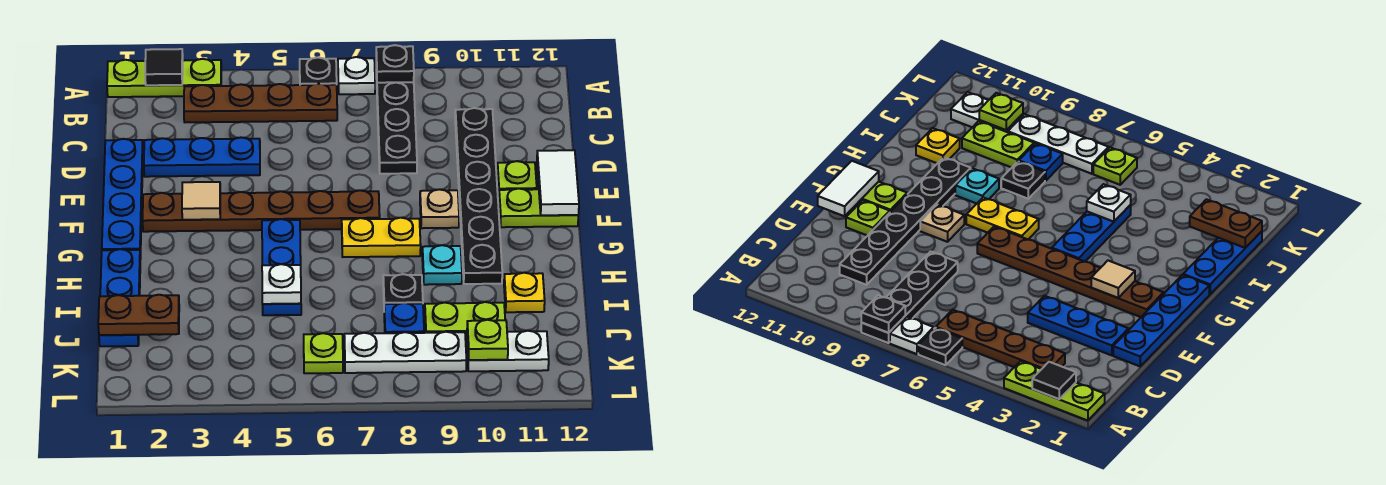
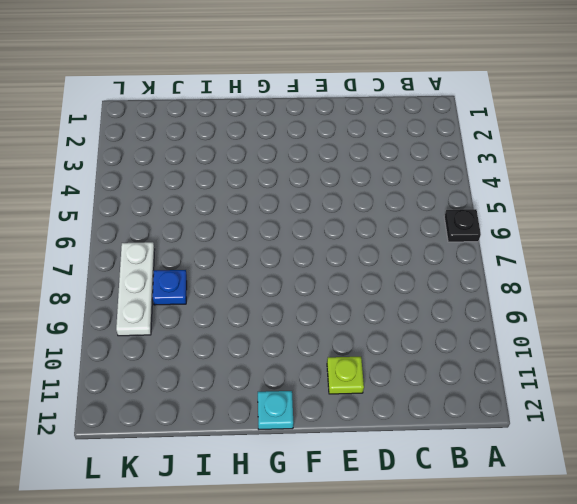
cyan 1x1 plate [258,391,293,429] -> cyan 1x1 plate moved to [422,245,462,285]
none -> lime 1x3 plate [107,59,221,97]
none -> white 1x1 plate [338,57,375,94]
none -> black 1x4 plate [376,66,417,174]
none -> brown 1x4 plate [184,84,337,122]

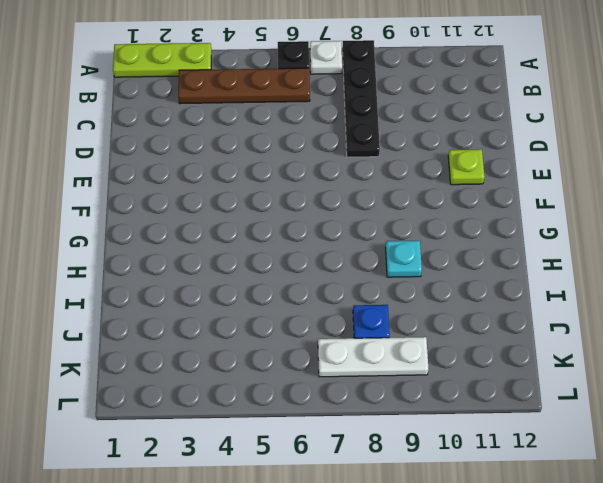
none -> black 1x6 plate [455,108,502,284]
none -> blue 1x4 plate [102,139,143,259]
none -> blue 1x3 plate [144,137,260,177]
none -> brown 1x6 plate [143,190,380,232]

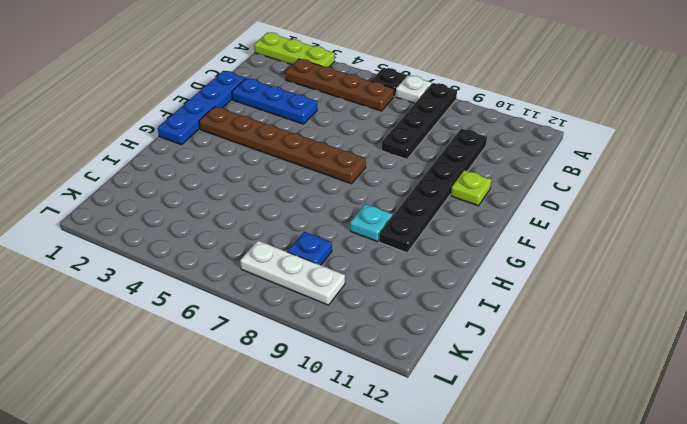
none -> tan 1x1 plate [420,189,459,228]
none -> lime 1x2 plate [499,189,578,227]
none -> blue 1x3 plate [262,219,301,315]
none -> yellow 1x2 plate [342,218,421,257]

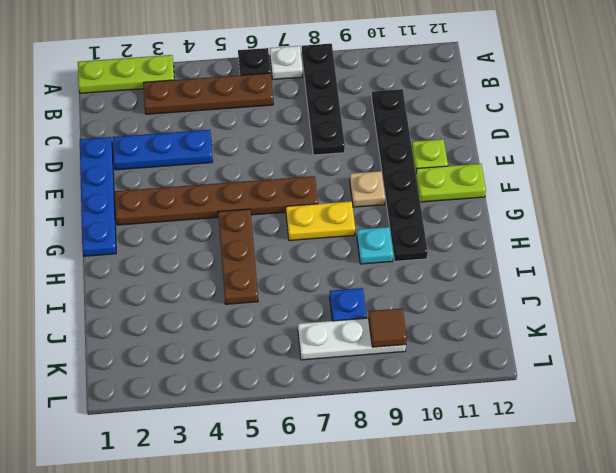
brown 1x3 plate [218,209,258,304] -> blue 1x3 plate [262,219,301,315]
brown 1x1 tile [369,308,407,347] -> none
none -> blue 1x3 plate [99,249,140,346]
none -> black 1x1 plate [383,274,423,304]
none -> yellow 1x1 plate [504,273,545,312]
none -> lime 1x2 plate [425,302,505,342]

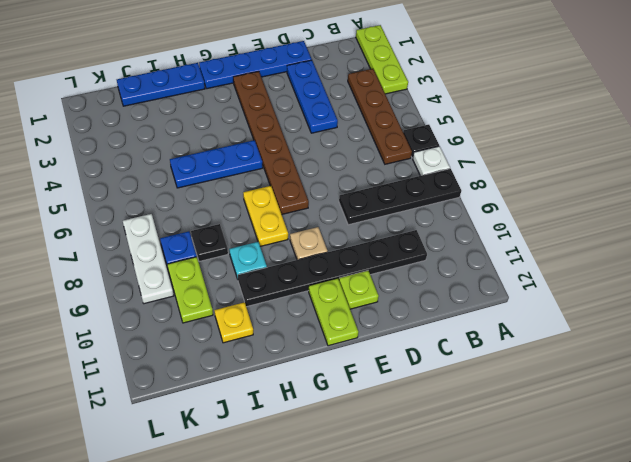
none -> lime 1x1 plate [304,333,343,373]
none -> white 1x2 plate [467,331,549,371]
none -> black 1x1 tile [145,49,183,85]
none -> black 1x1 plate [376,45,414,83]

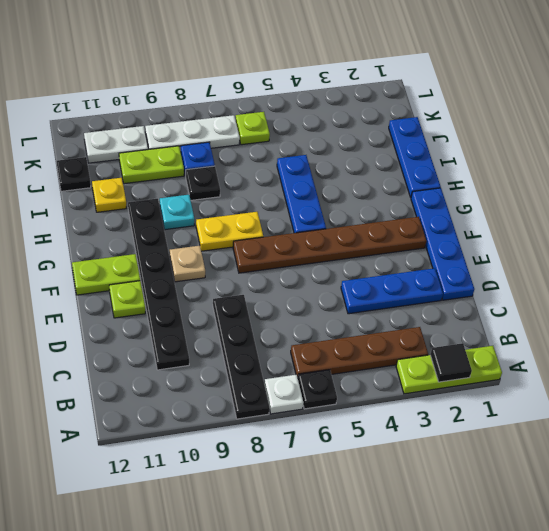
black 1x1 plate [57,157,91,191] -> black 1x1 plate moved to [376,45,414,83]
none -> white 1x2 tile [537,150,579,215]
none -> tan 1x1 tile [182,182,220,220]
none -> white 1x1 plate [262,264,301,304]
none -> brown 1x2 plate [98,295,179,335]

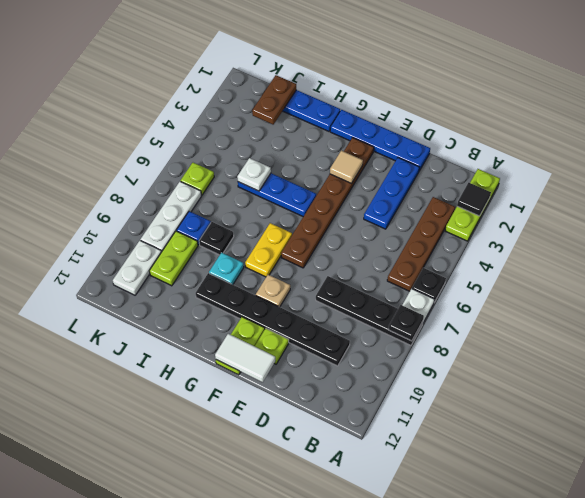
none -> yellow 1x1 plate [504,273,545,312]
none -> lime 1x1 plate [467,320,508,360]

